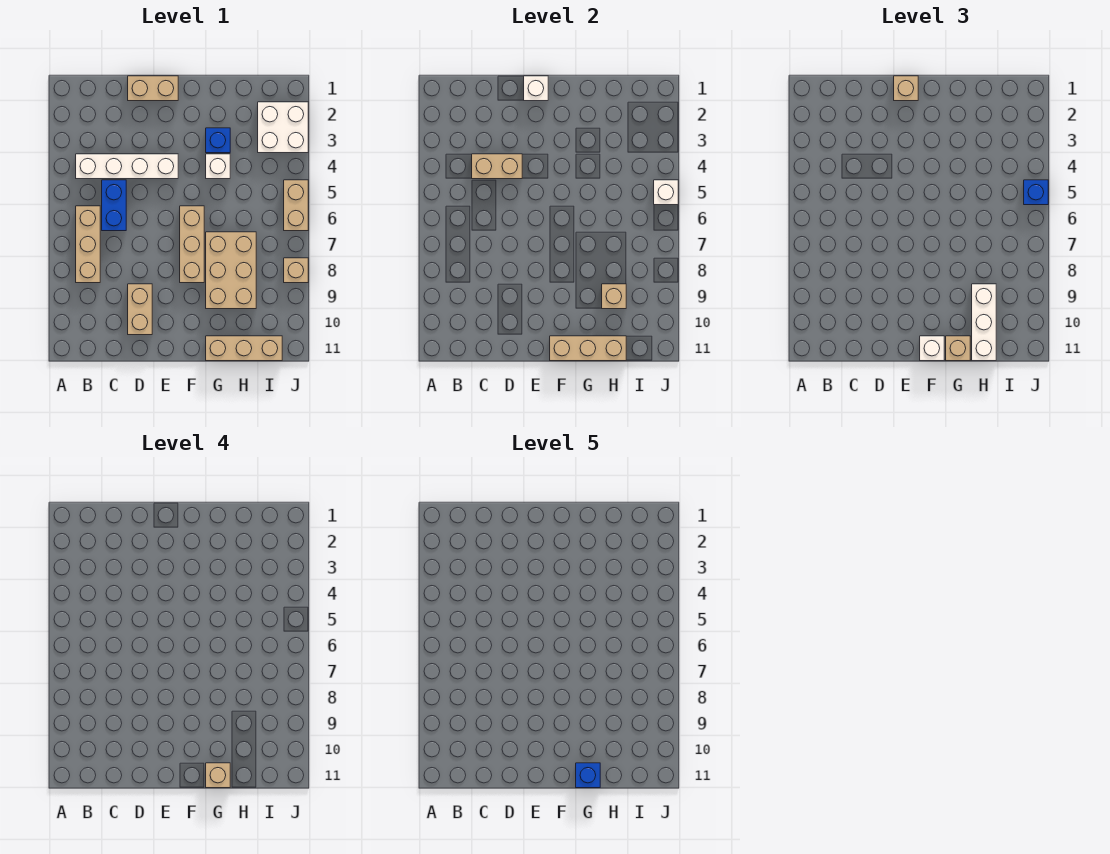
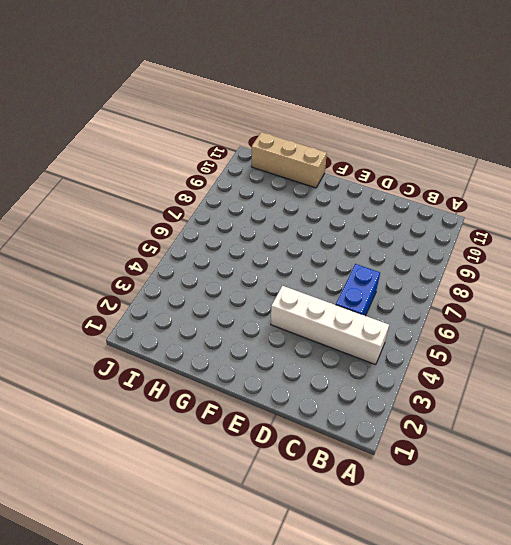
none -> tan 1x3 brick [76,206,100,283]
none -> tan 1x2 brick [128,76,178,101]
none -> tan 1x2 brick [128,284,152,335]

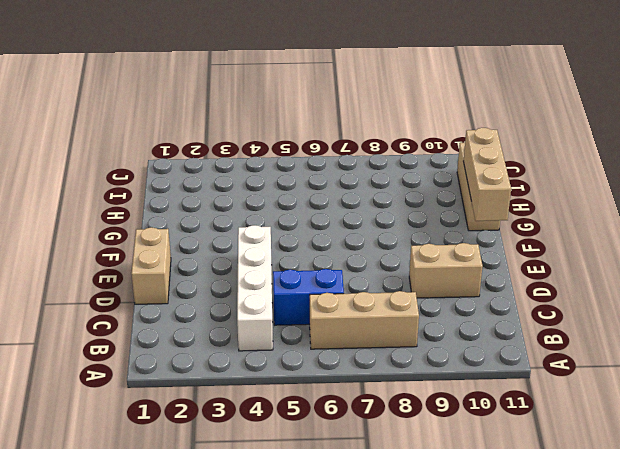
none -> tan 1x3 brick [180,206,204,283]
none -> blue 1x1 brick [206,128,230,153]
none -> white 1x1 brick [206,154,230,179]

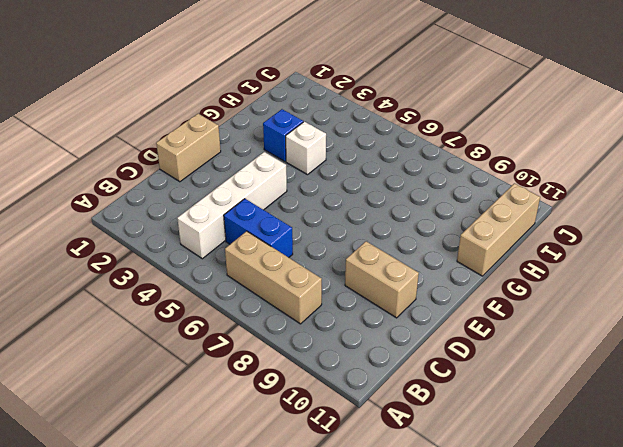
none -> tan 1x3 brick [180,206,204,283]
none -> tan 2x3 brick [206,232,256,309]
none -> white 2x2 brick [258,102,308,153]

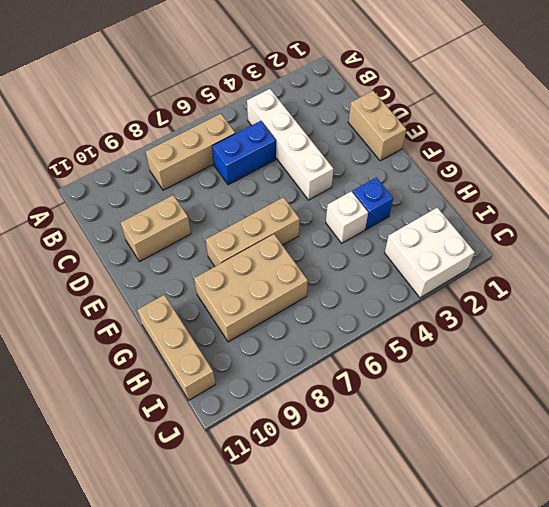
none -> tan 1x2 brick [284,180,308,231]
none -> tan 1x1 brick [284,258,308,283]
none -> tan 1x2 brick [472,154,522,179]

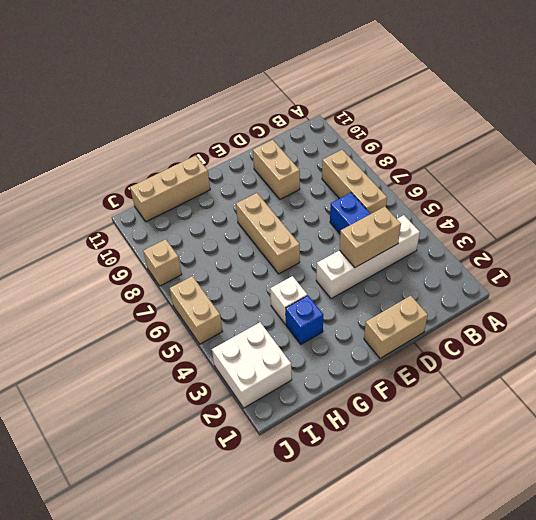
none -> tan 2x3 brick [206,232,256,309]
none -> white 1x1 brick [524,76,548,101]
none -> tan 1x3 brick [550,336,626,361]

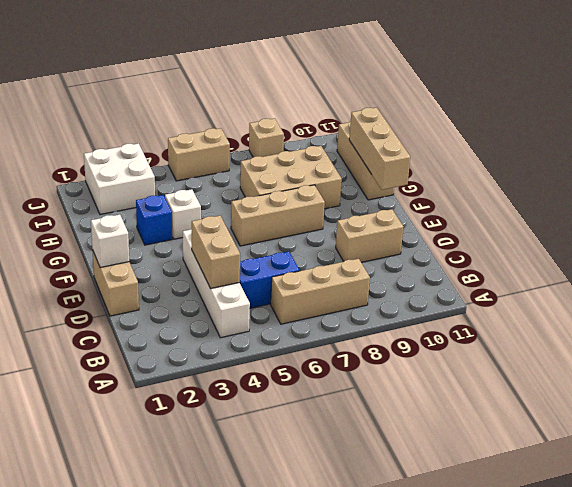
none -> tan 1x1 brick [602,284,626,309]
none -> white 1x1 brick [654,180,678,205]
none -> tan 1x1 brick [894,76,918,101]

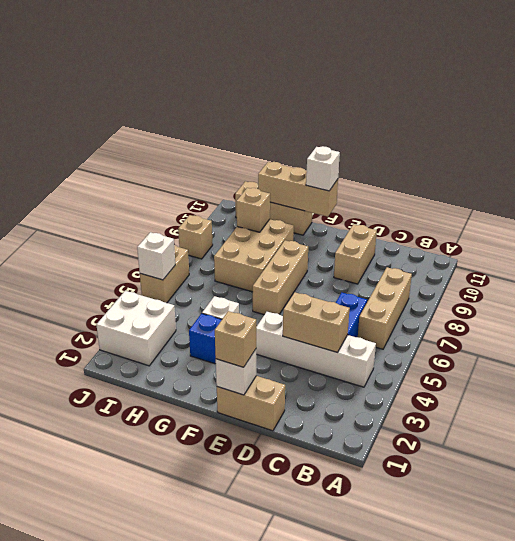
none -> tan 1x1 brick [946,336,970,361]
none -> white 1x3 brick [972,284,996,361]
none -> blue 1x1 brick [1024,180,1048,205]

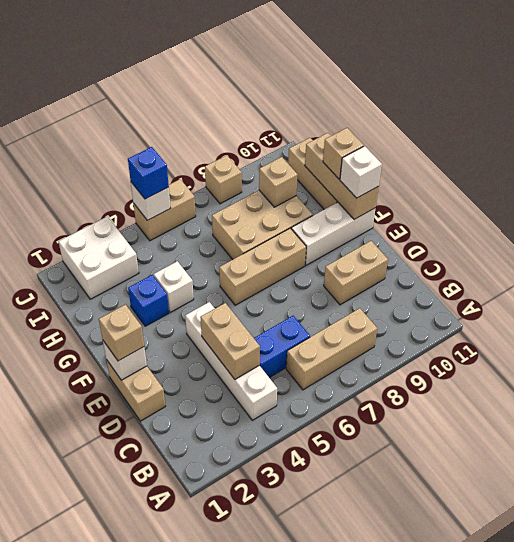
white 1x3 brick [291,202,376,265] -> white 1x3 brick moved to [972,284,996,361]
none -> tan 1x1 brick [206,763,230,788]
none -> blue 1x1 brick [576,763,600,788]

